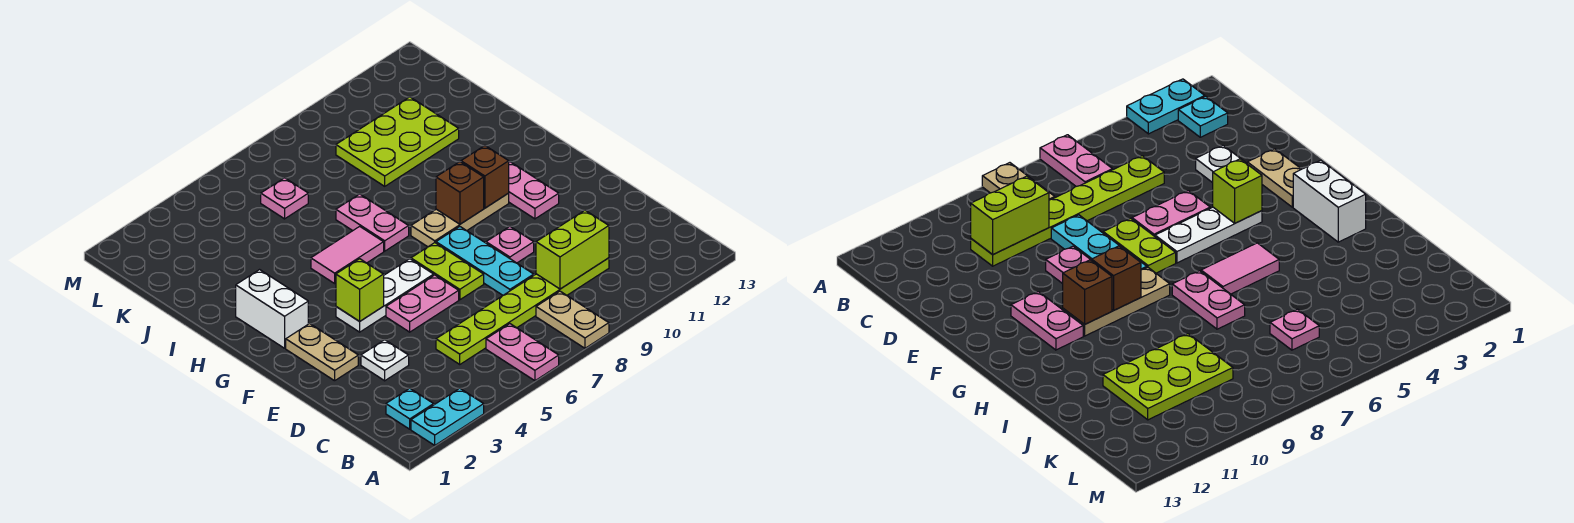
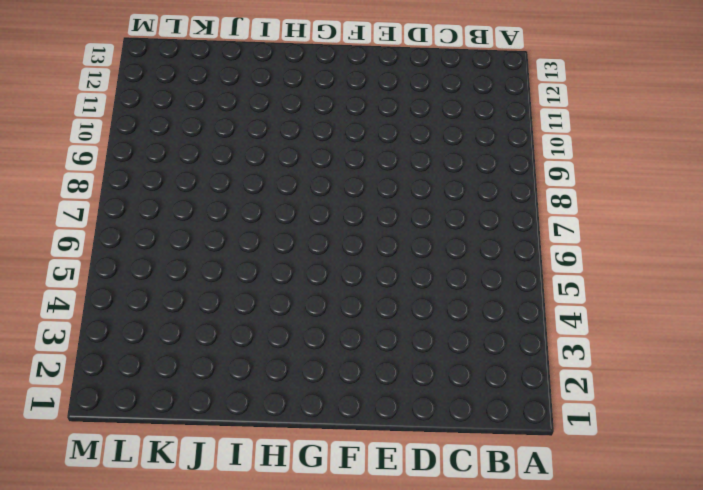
none -> cyan 1x2 plate [411,388,484,445]
none -> pink 1x2 plate [486,324,559,381]
none -> tan 1x2 plate [536,291,609,348]

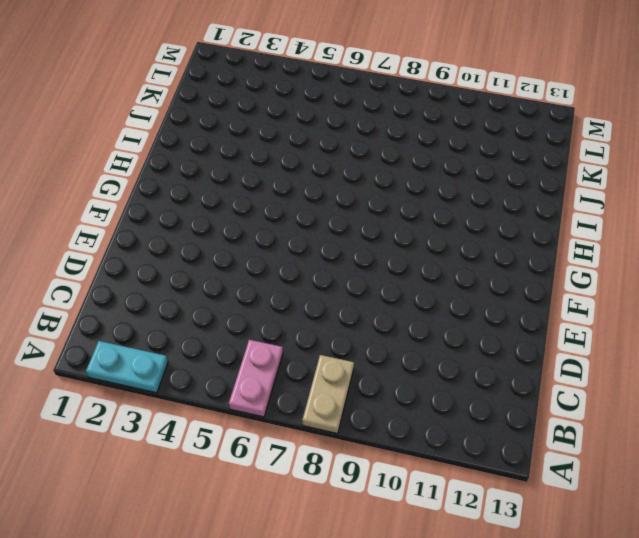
none -> cyan 1x1 plate [386,388,434,429]
none -> lime 1x6 plate [436,258,609,364]
none -> white 1x1 plate [361,340,409,381]

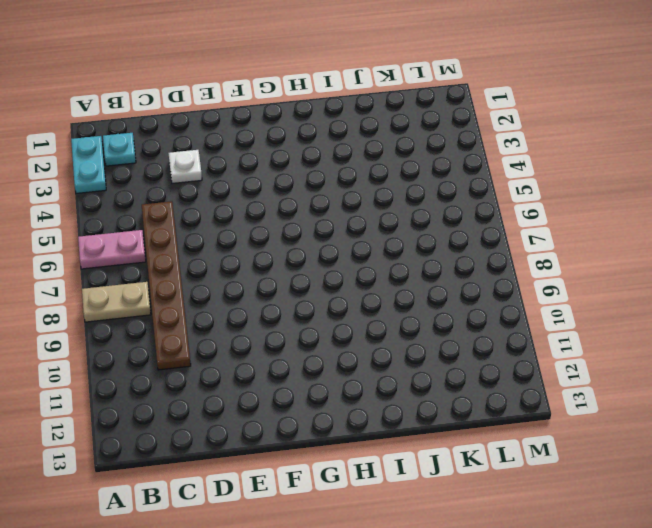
brown 1x6 plate [142,201,191,370] -> lime 1x6 plate [436,258,609,364]
none -> cyan 1x3 plate [436,227,534,295]
none -> tan 1x2 plate [286,324,358,381]
none -> pink 1x2 plate [386,275,459,332]

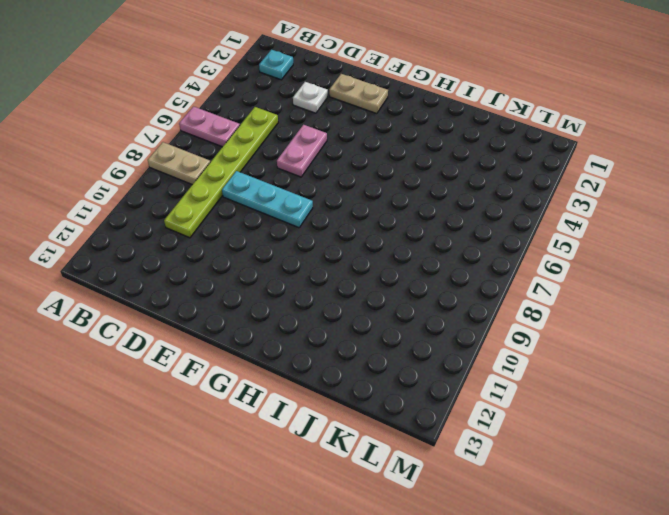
none -> cyan 1x2 plate [411,388,484,445]
none -> lime 1x2 plate [411,243,484,300]
none -> pink 1x1 plate [486,226,534,263]

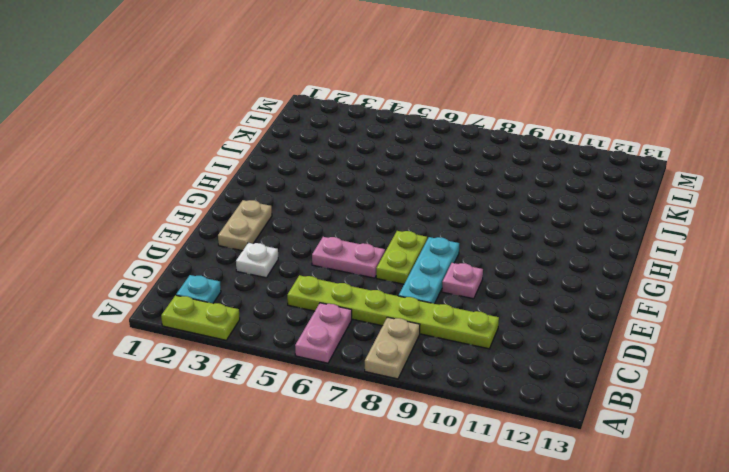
lime 1x2 plate [161,295,240,340] -> cyan 1x2 plate [411,388,484,445]
none -> white 1x3 plate [336,259,434,332]
none -> pink 1x2 plate [509,162,559,219]
none -> white 1x2 brick [236,270,308,348]

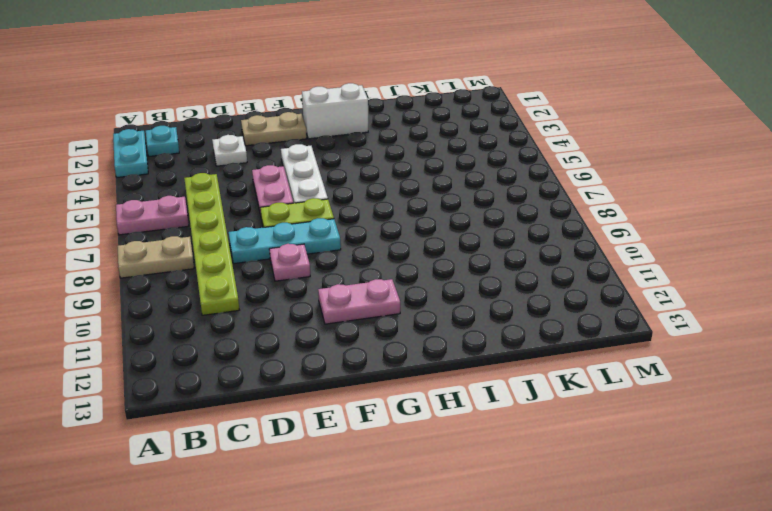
none -> tan 1x3 plate [411,193,509,247]
none -> pink 1x2 tile [311,226,384,283]
none -> pink 1x2 plate [336,194,409,251]

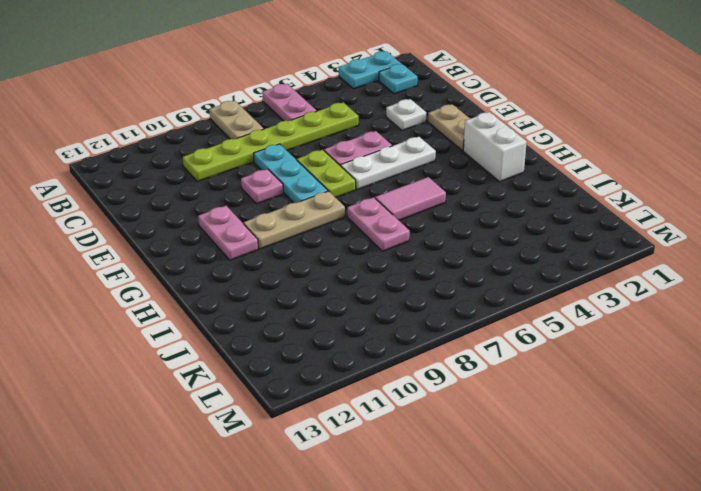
none -> lime 2x3 plate [336,97,459,186]
none -> pink 1x1 plate [261,178,308,219]
none -> lime 1x2 brick [536,210,609,289]

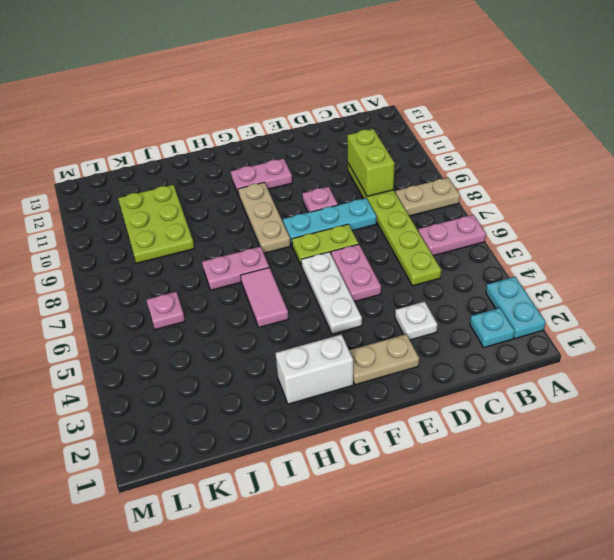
none -> lime 1x1 brick [336,259,384,321]
none -> brown 1x1 brick [436,162,484,224]
none -> brown 1x1 brick [461,146,509,208]

